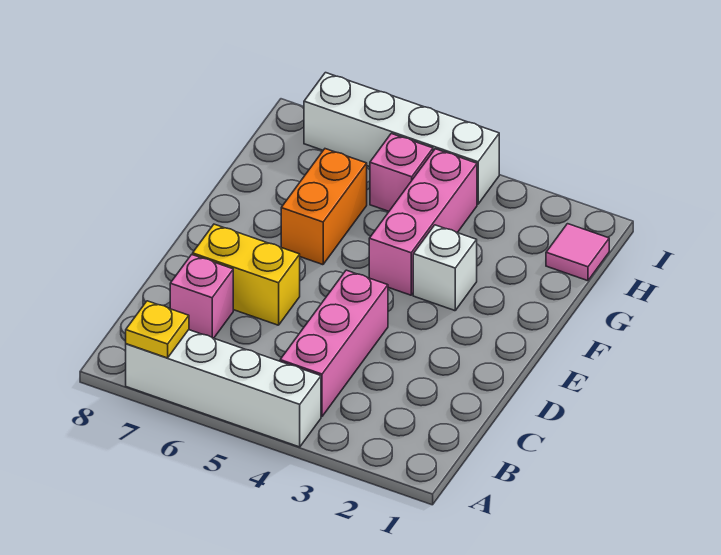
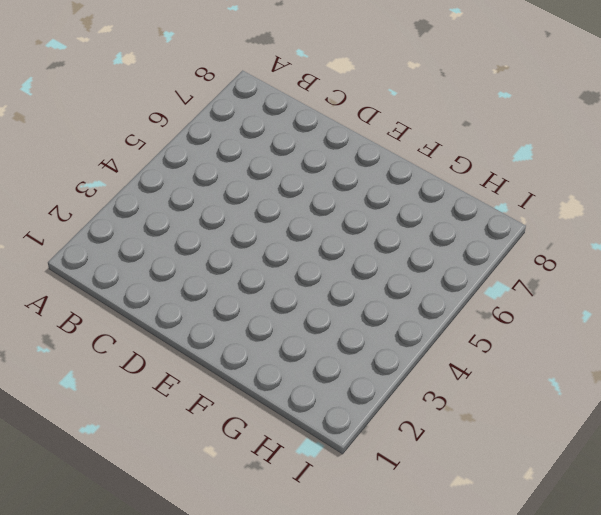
none -> white 1x4 brick [126,330,321,447]
none -> pink 1x3 brick [280,270,388,417]

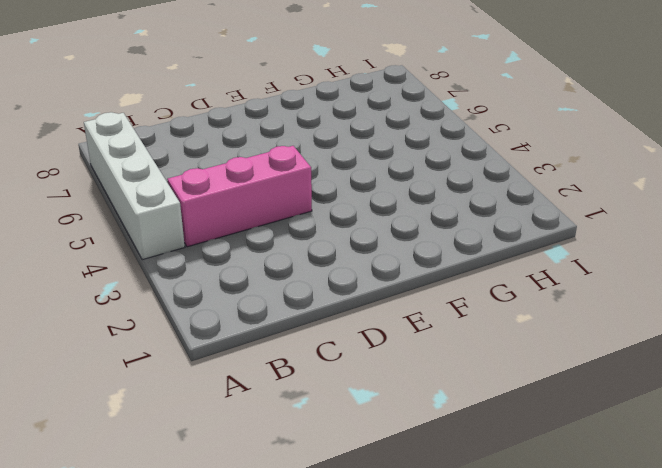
none -> pink 1x1 brick [170,255,233,338]
none -> yellow 1x2 brick [193,224,300,325]

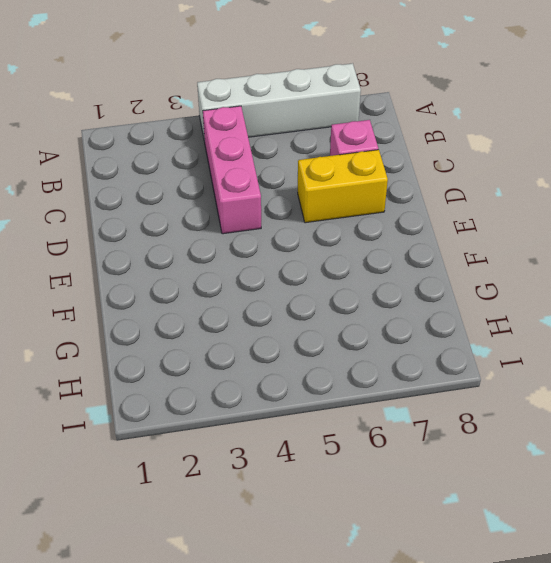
none -> white 1x1 brick [413,225,477,311]
none -> pink 1x3 brick [369,149,477,295]

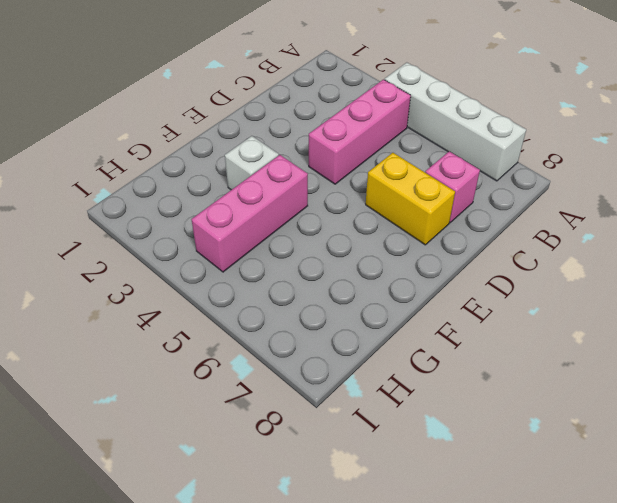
none -> orange 1x2 brick [281,149,367,265]
none -> pink 1x1 tile [546,224,609,281]

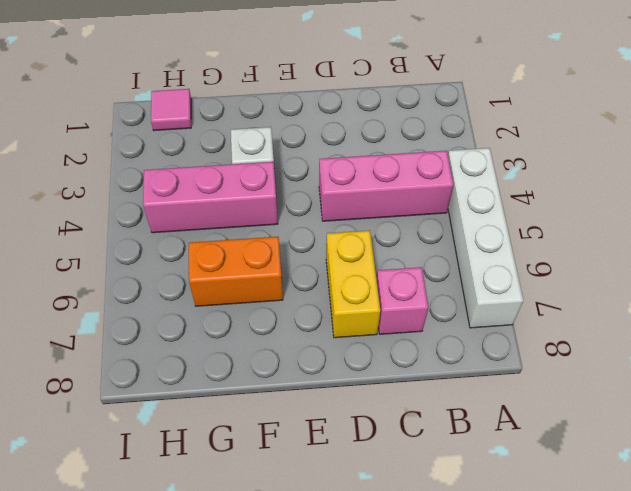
none -> pink 1x1 brick [370,134,433,211]
none -> white 1x4 brick [304,73,499,204]

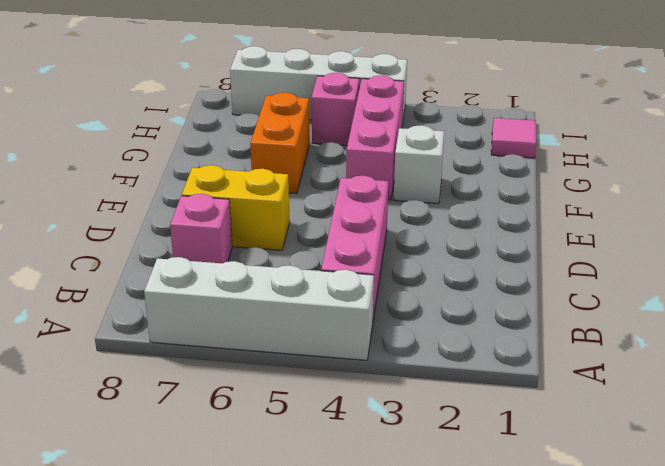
none -> yellow 1x1 plate [126,301,189,358]

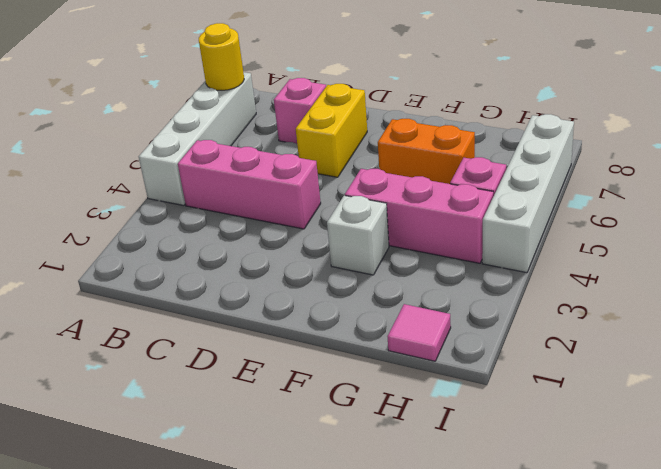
yellow 1x1 round brick [199,23,244,90] -> yellow 1x1 plate [126,301,189,358]

